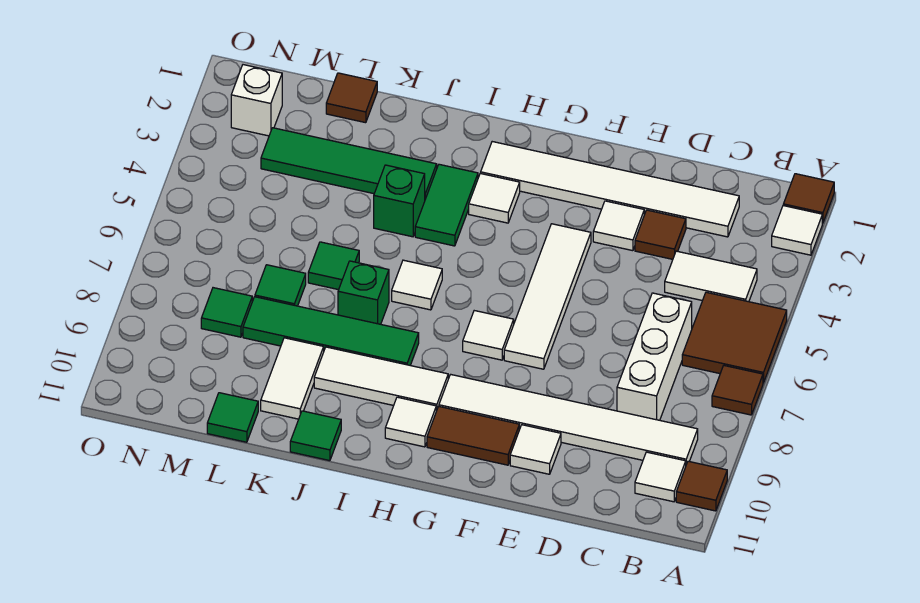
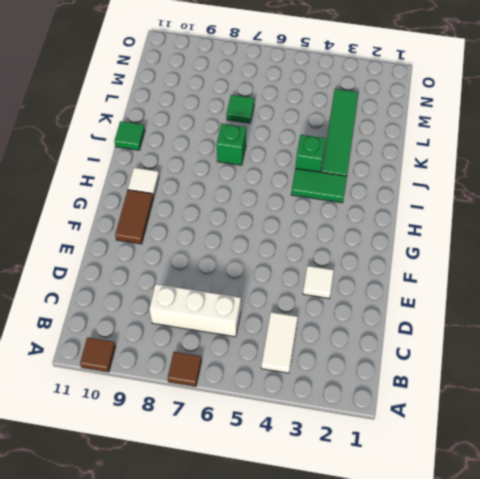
none -> brown 1x1 tile [783,174,834,223]
none -> white 1x1 tile [772,206,822,255]
none -> brown 2x2 tile [682,292,787,383]
none -> white 1x6 tile [439,374,698,464]

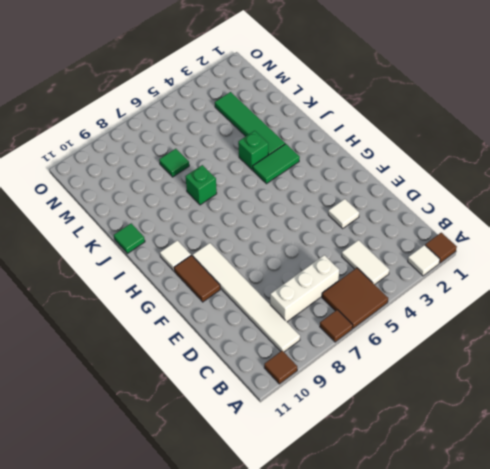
none -> white 1x1 tile [635,452,686,502]
none -> white 1x6 tile [481,142,739,237]
none -> brown 1x1 tile [635,210,686,259]
none -> white 1x1 tile [510,425,561,474]

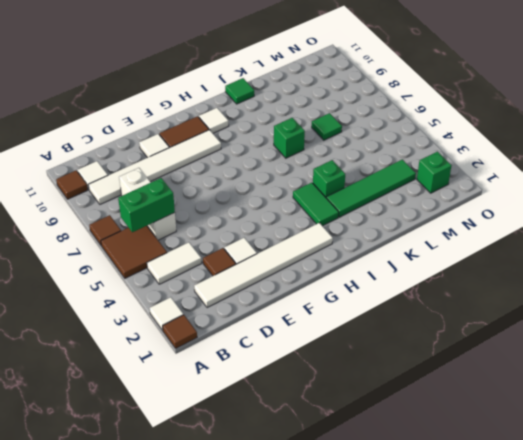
green 1x2 brick [118,178,175,232] -> none
green 1x1 brick [417,152,452,193] -> white 1x1 brick [231,65,282,136]
none -> white 1x4 tile [504,224,591,369]
none -> white 1x1 tile [463,311,514,360]
none -> white 1x1 tile [469,173,520,223]
none -> white 1x3 tile [314,347,448,411]

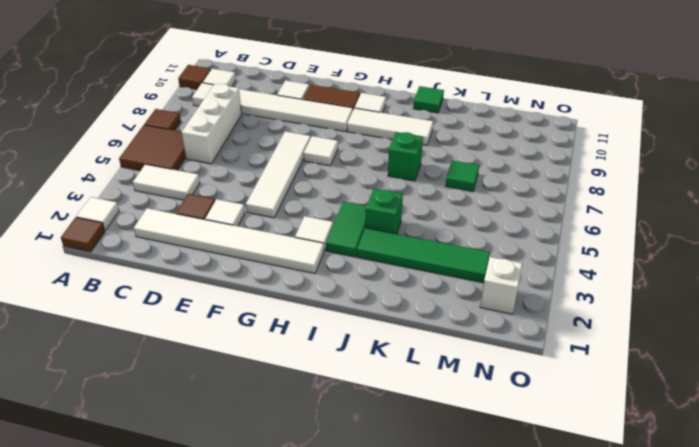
none -> white 1x1 tile [392,260,442,310]
none -> green 1x4 tile [243,297,419,365]
none -> green 1x1 tile [308,242,359,290]
none -> white 1x2 tile [261,338,324,419]

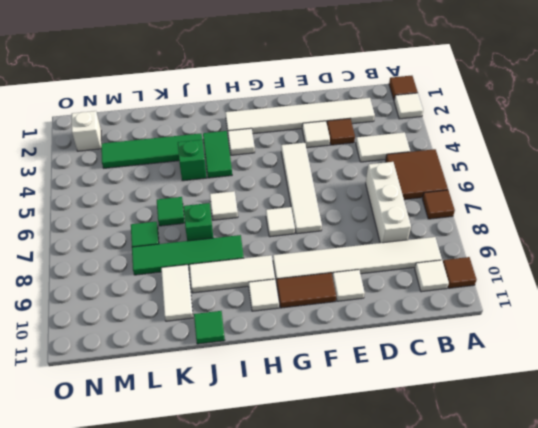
none -> brown 1x1 tile [326,73,377,123]
none -> green 1x1 tile [207,393,258,442]
none -> green 1x1 tile [201,288,252,337]

